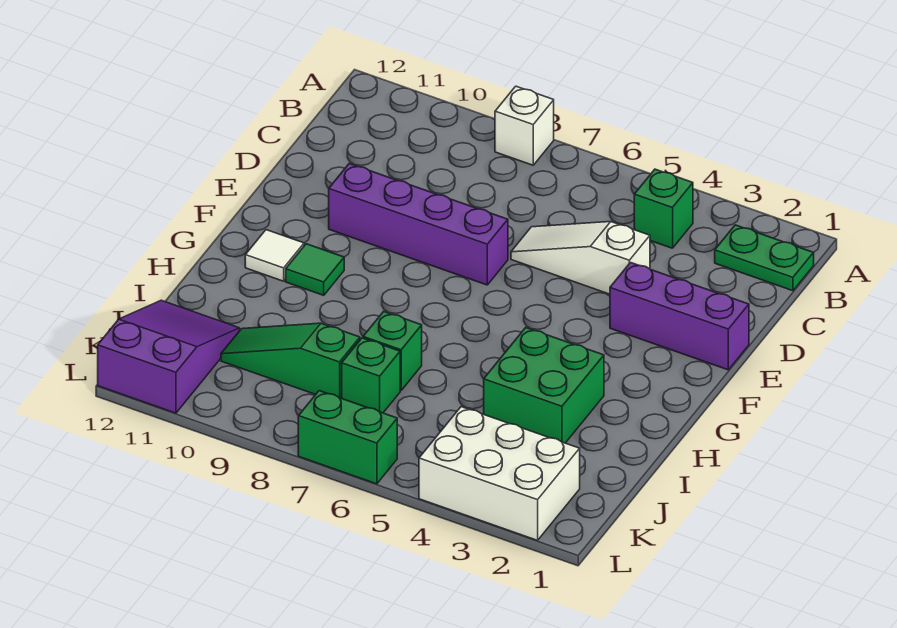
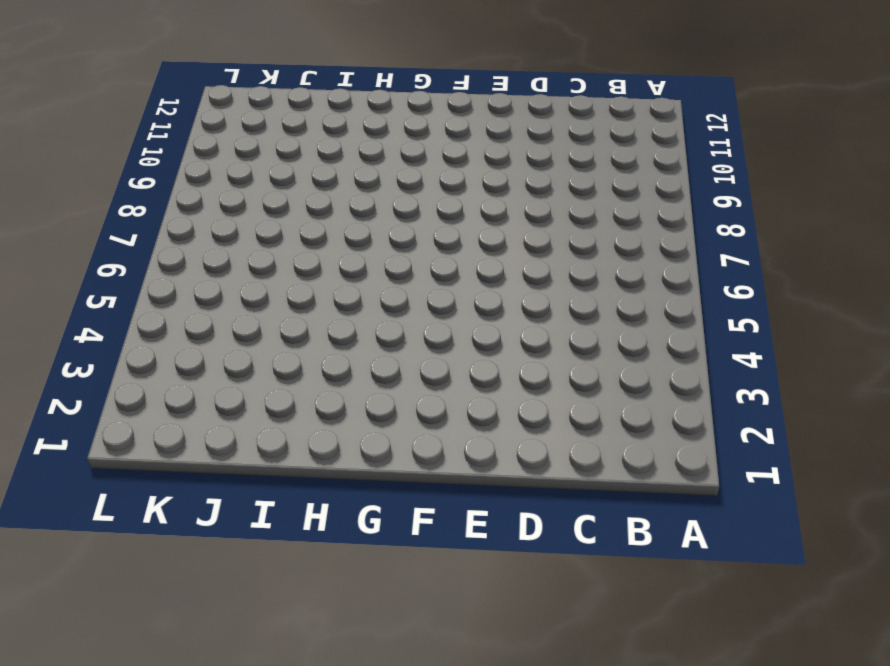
none -> white 1x1 brick [495,86,554,165]
none -> green 1x2 plate [715,225,814,291]
none -> green 1x1 brick [634,169,693,248]

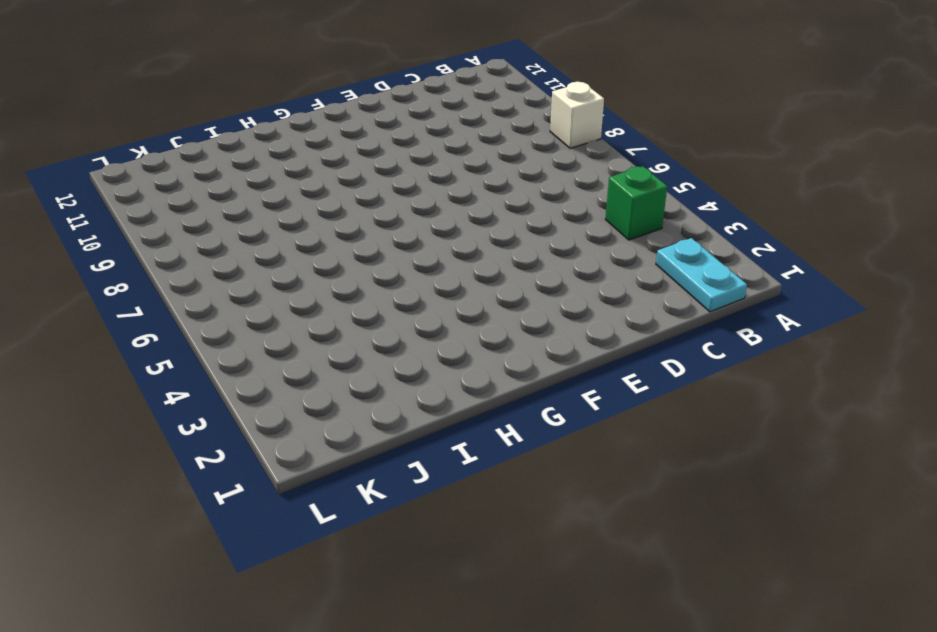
cyan 1x2 plate [656,238,747,312] -> green 1x2 plate [715,225,814,291]
none -> white 1x3 slope [511,222,650,294]
none -> purple 1x3 brick [610,263,749,370]
none -> purple 1x4 brick [329,164,508,285]

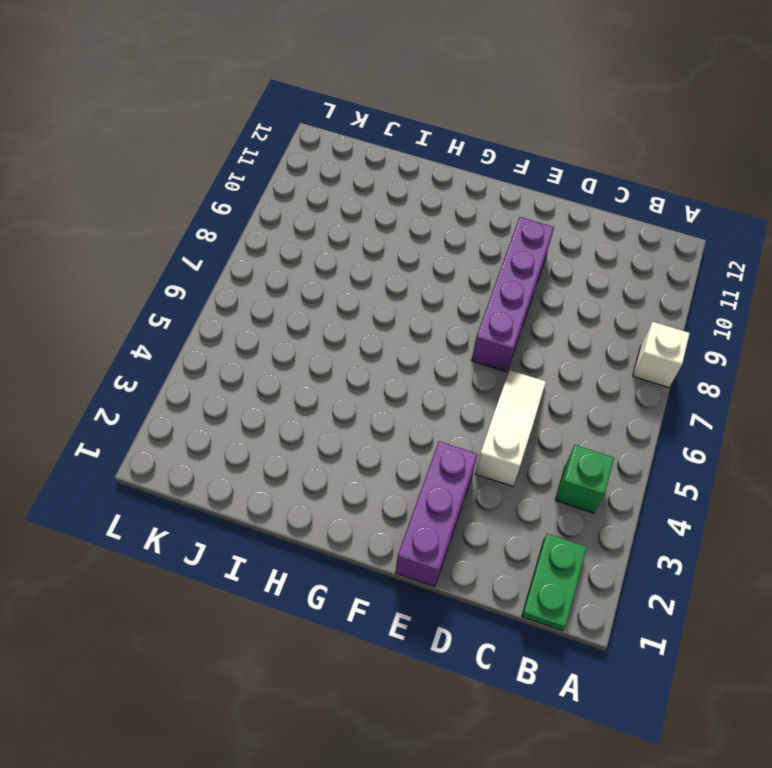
none -> green 1x1 tile [286,244,344,295]
none -> white 1x1 tile [245,230,304,281]
none -> green 2x2 brick [484,328,604,443]

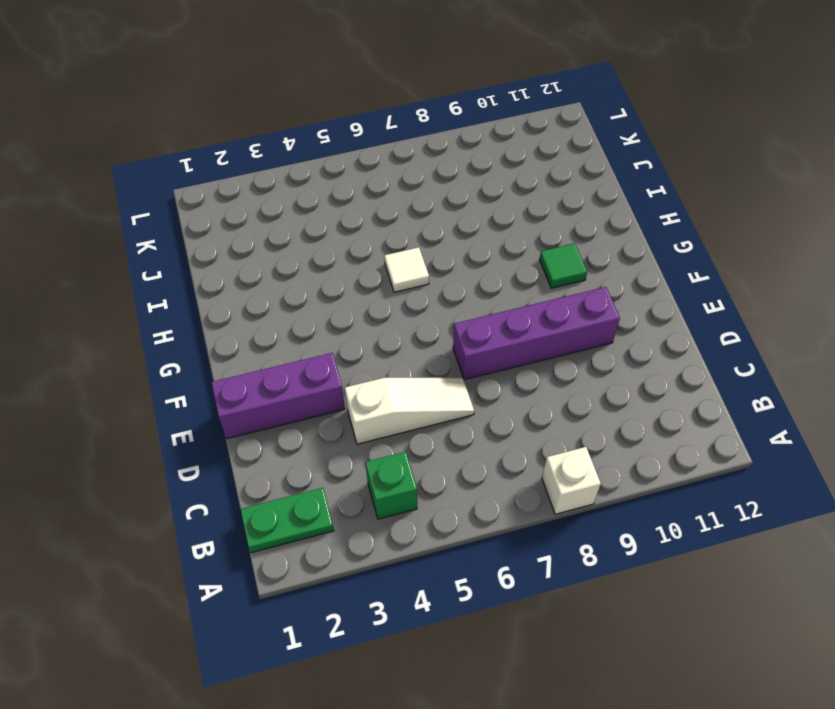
white 1x1 tile [384,247,429,292] -> white 1x1 tile moved to [245,230,304,281]
none -> green 2x2 brick [484,328,604,443]
none -> green 1x1 brick [363,311,422,390]
none -> green 1x1 brick [342,338,400,413]

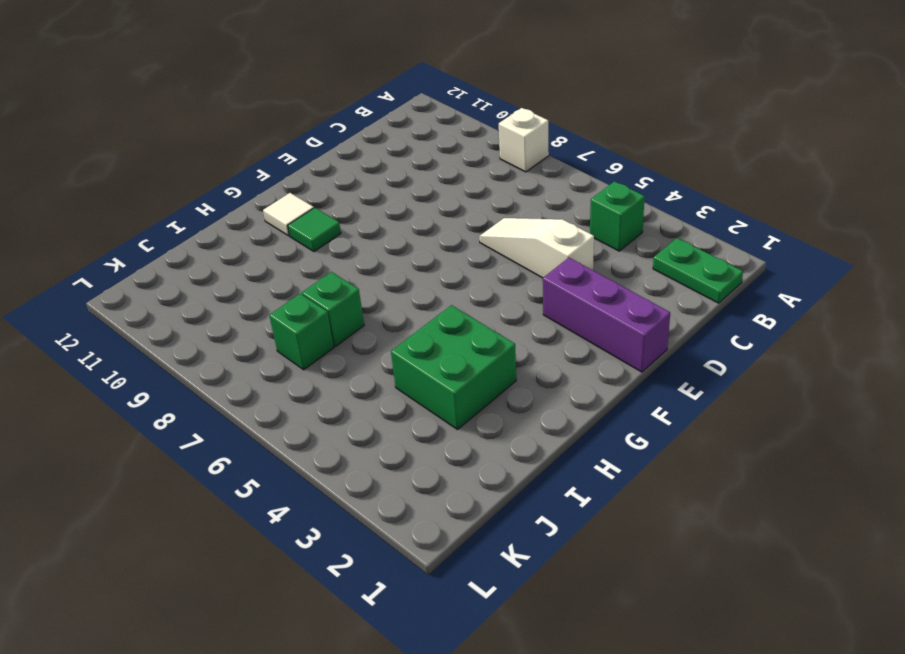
none -> purple 1x4 brick [329,164,508,285]
none -> green 1x3 slope [221,323,360,398]
none -> purple 2x3 slope [98,300,240,413]

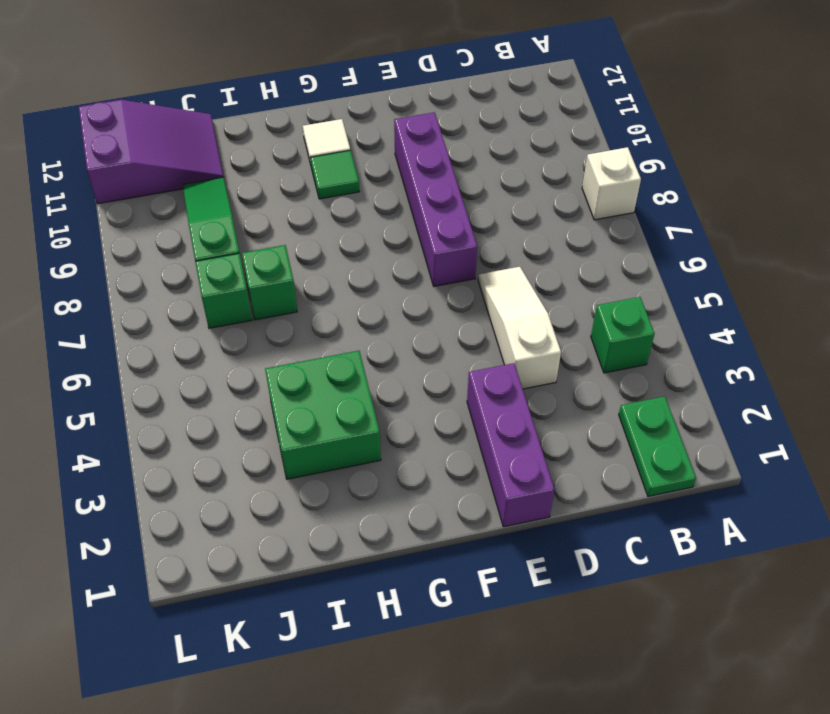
none -> white 2x3 brick [419,407,580,540]
none -> green 1x2 brick [298,391,397,484]

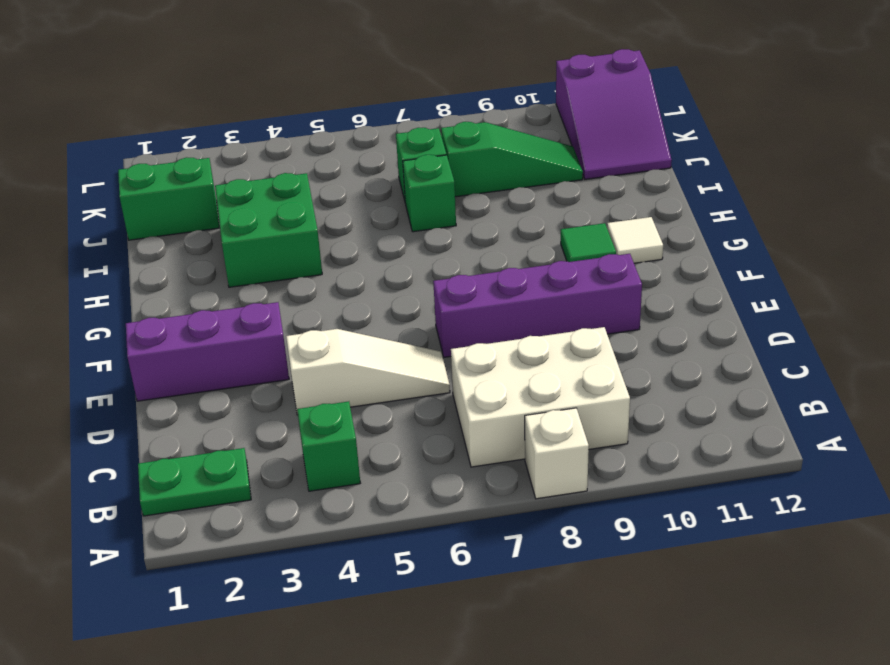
white 2x3 brick [451,327,630,467] -> white 2x3 brick moved to [419,407,580,540]
green 1x2 brick [118,157,219,240] -> green 1x2 brick moved to [298,391,397,484]

